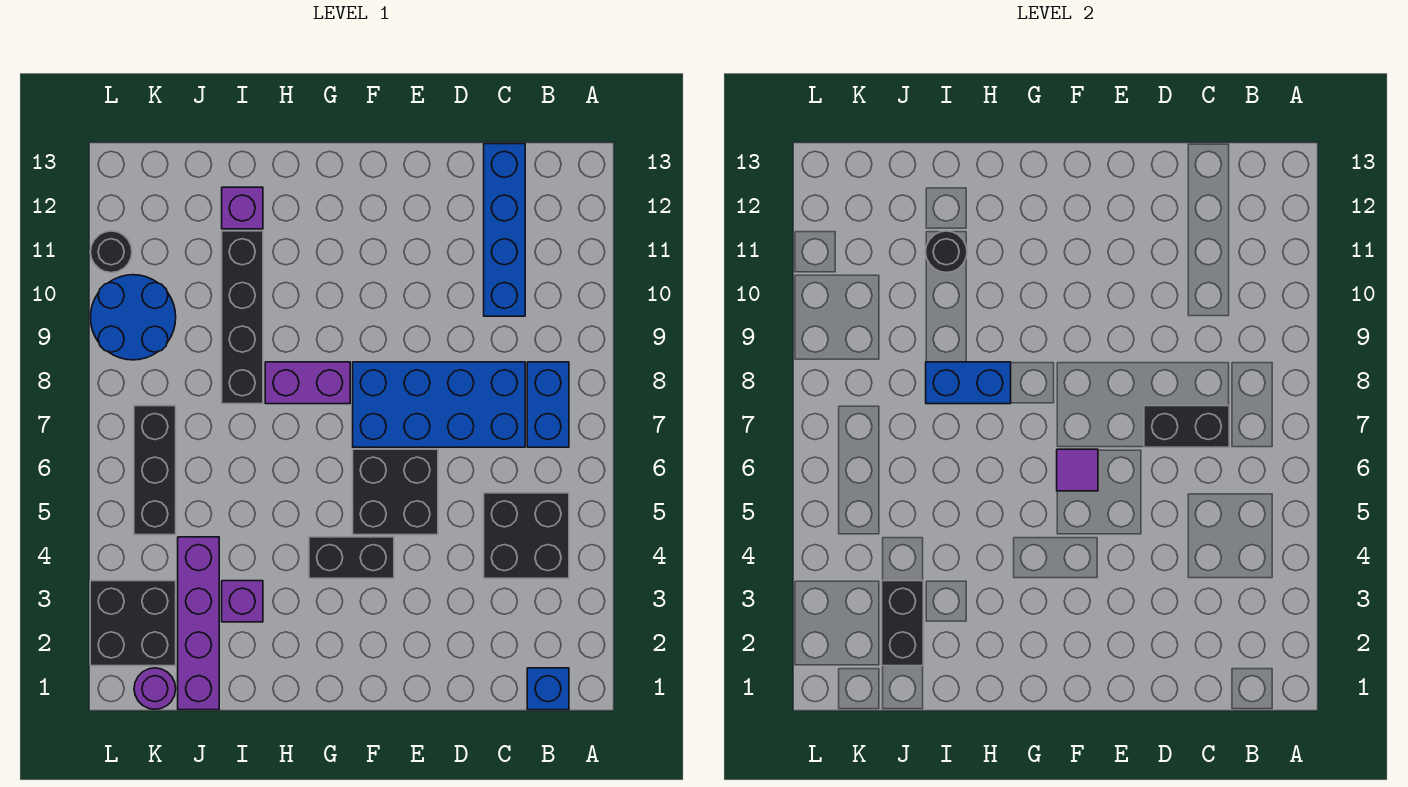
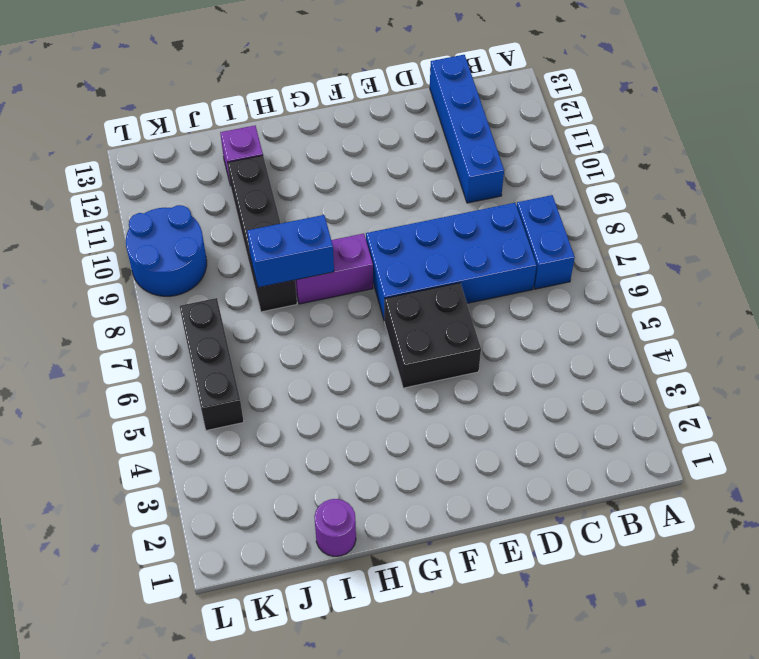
purple 1x1 round brick [314,499,356,556] -> purple 1x1 round brick moved to [134,668,176,709]
none -> blue 1x1 brick [527,668,569,710]
none -> black 2x2 brick [484,493,569,578]
none -> black 1x2 brick [309,537,394,578]

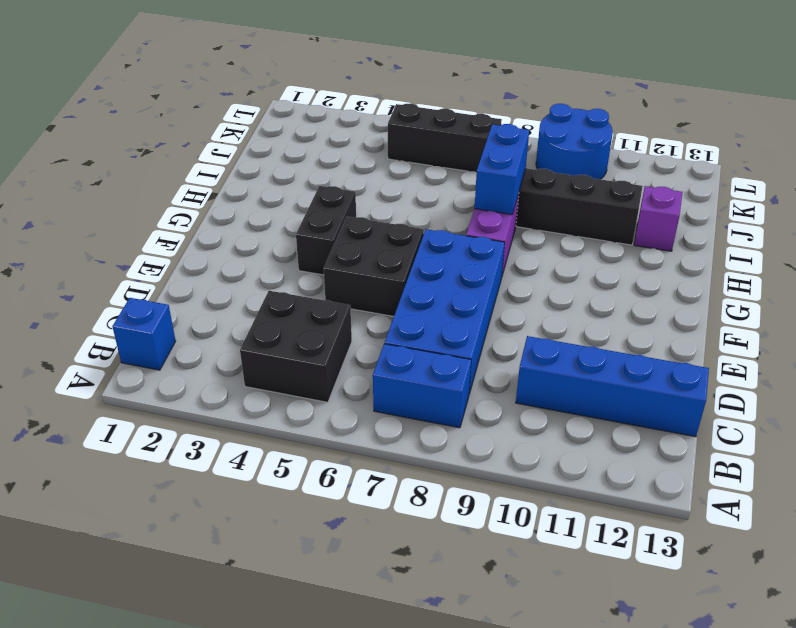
none -> purple 1x1 brick [222,581,263,622]
none -> purple 1x4 brick [178,537,219,710]
none -> purple 1x1 round brick [134,668,176,709]

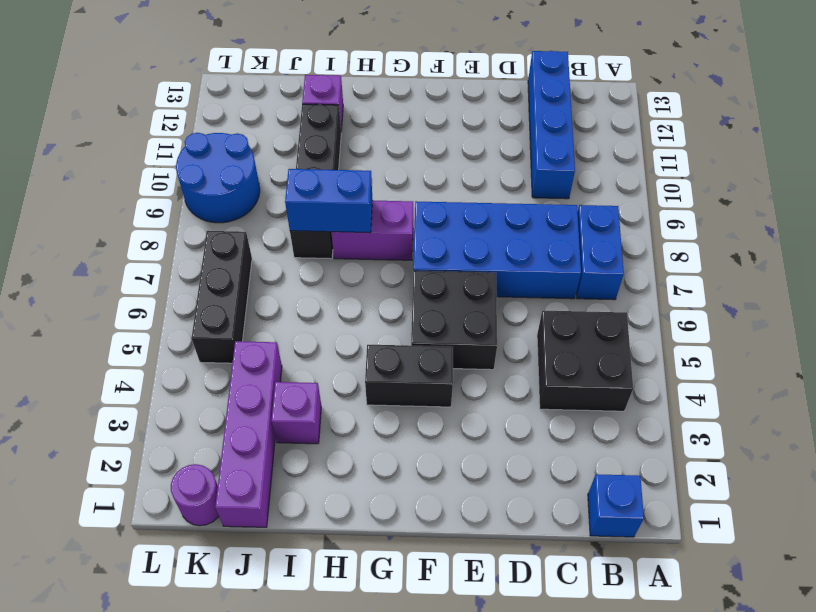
none -> black 2x2 brick [90,581,176,666]
none -> black 1x1 round brick [90,231,132,273]
none -> black 1x2 brick [1144,406,1229,447]

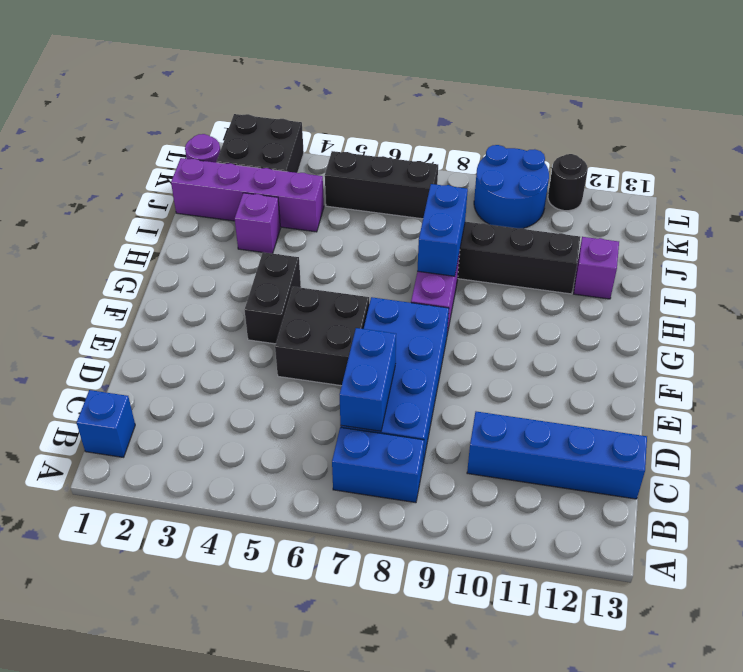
blue 1x2 brick [340,328,396,431] -> black 1x2 brick [1144,406,1229,447]
none -> black 2x2 brick [484,493,569,578]
none -> purple 1x1 tile [1057,449,1098,491]
none -> black 1x1 round brick [926,231,967,273]

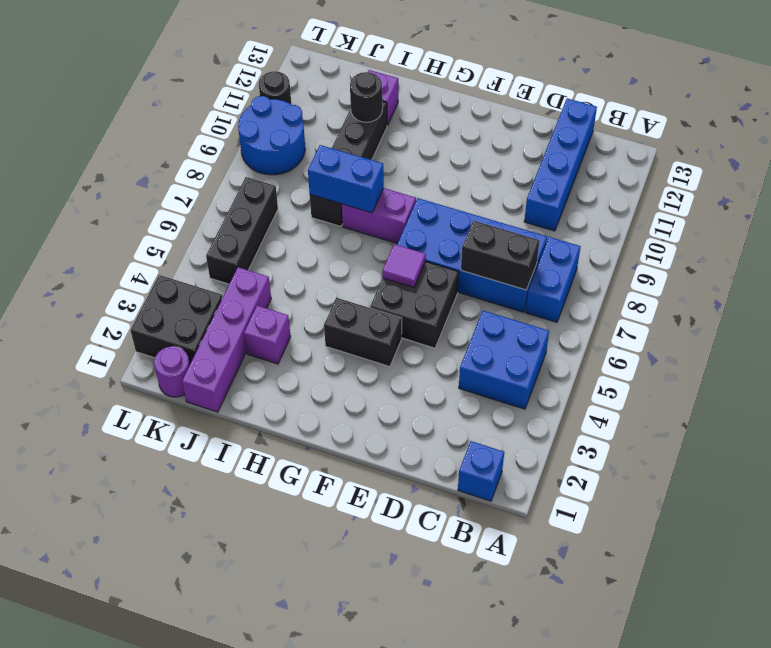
blue 2x2 brick [459,311,549,409] -> black 2x2 brick [484,493,569,578]
none -> black 1x2 brick [882,581,923,666]

